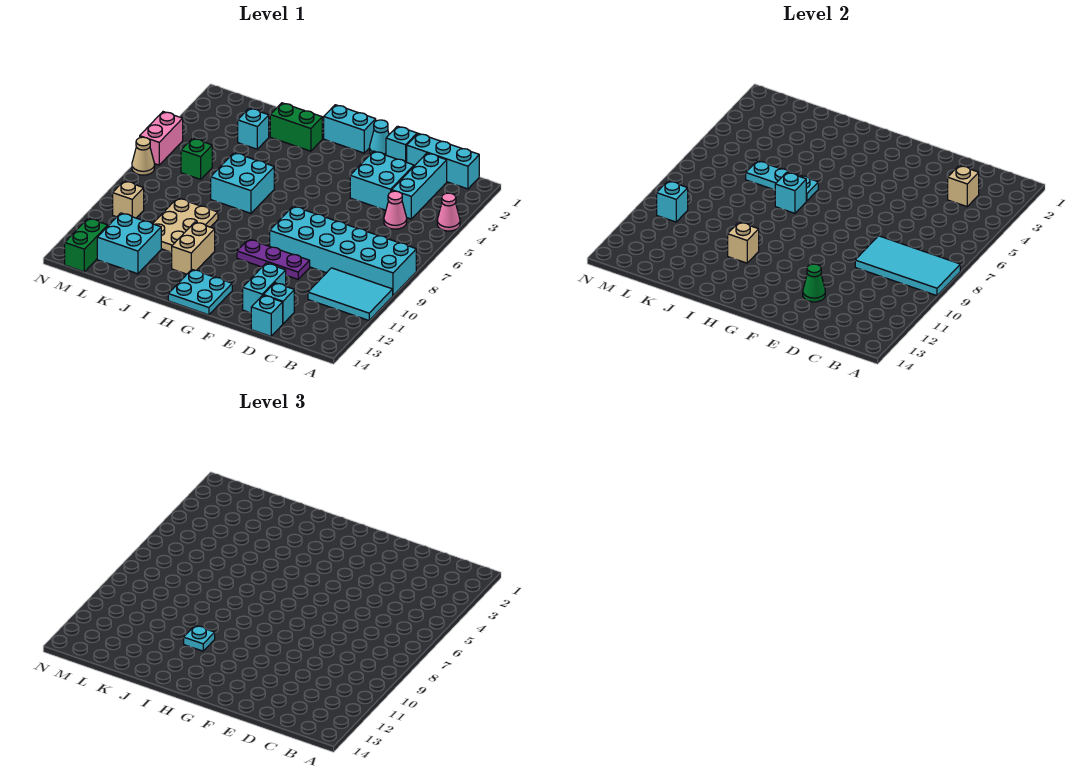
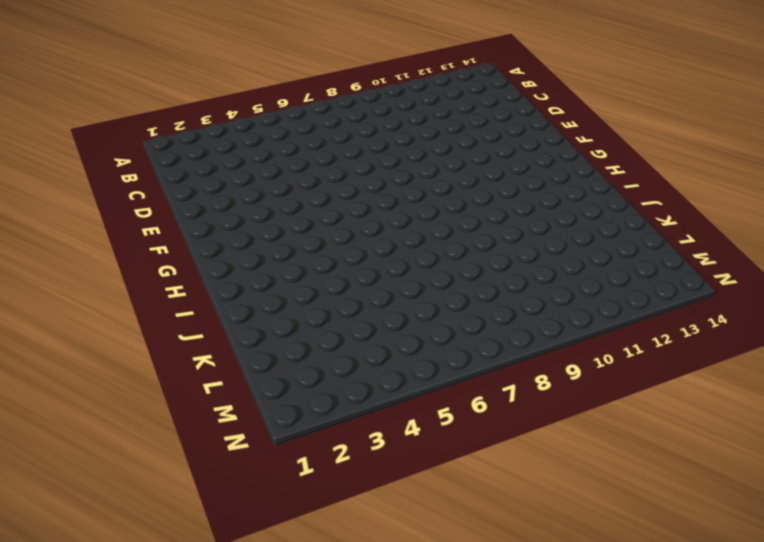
none -> pink 1x1 cone [437,193,460,231]
none -> cyan 2x6 brick [270,206,416,295]
none -> cyan 2x3 tile [308,268,393,320]
none -> cyan 1x3 brick [407,133,479,189]

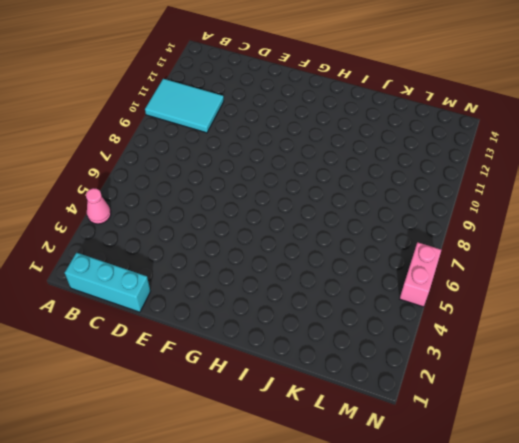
none -> cyan 2x6 brick [270,206,416,295]
none -> cyan 1x3 brick [392,153,447,219]
none -> pink 1x1 cone [384,191,407,229]
none -> cyan 2x2 brick [350,151,414,210]

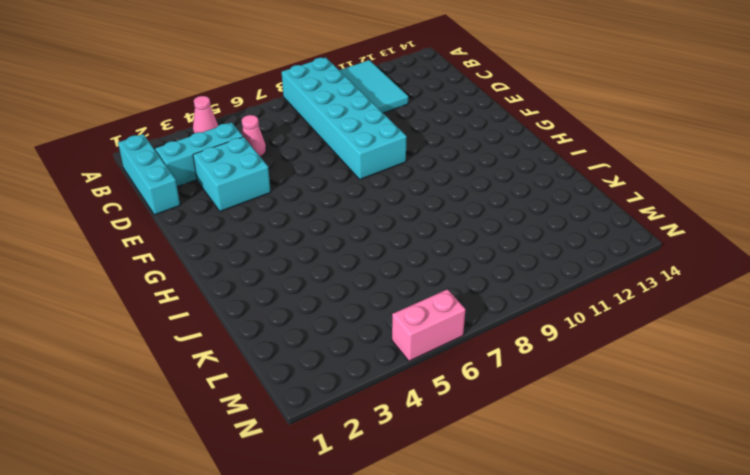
none -> cyan 1x1 brick [264,283,294,324]
none -> cyan 1x1 brick [251,295,283,336]
none -> cyan 1x1 brick [386,126,417,162]
none -> purple 1x3 plate [237,239,310,279]

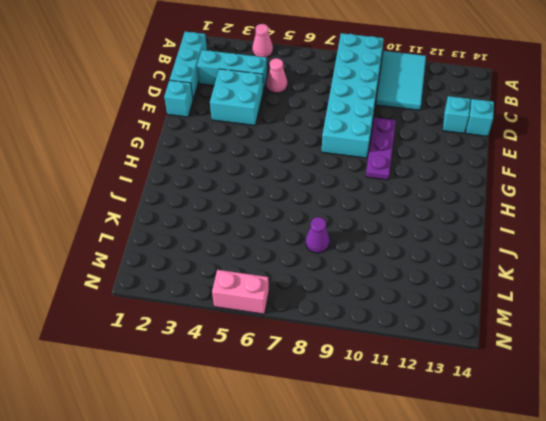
purple 1x1 cone [306,217,330,253] -> none
none -> cyan 1x2 brick [243,263,286,313]
none -> cyan 1x1 cone [370,120,389,155]
none -> cyan 1x2 brick [324,105,376,153]
none -> cyan 2x2 plate [168,270,232,315]

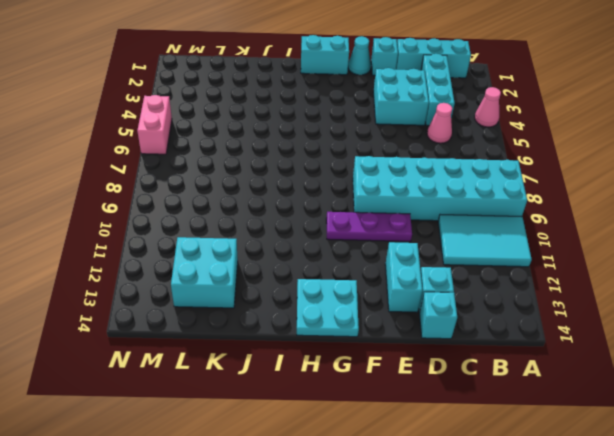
none -> green 1x2 brick [270,103,322,151]
none -> cyan 2x2 brick [211,153,274,213]
none -> tan 1x2 brick [171,222,215,274]
none -> tan 2x3 plate [153,198,218,252]

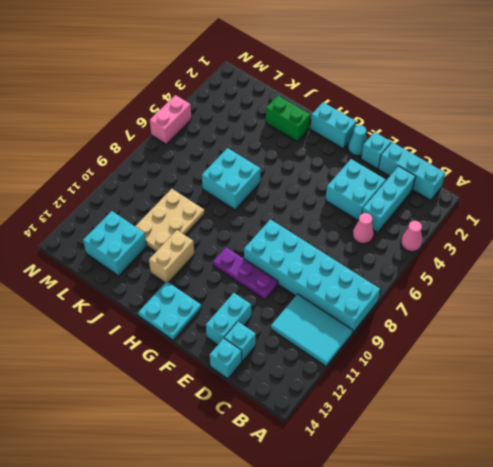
none -> cyan 1x1 brick [238,108,269,149]
none -> green 1x1 brick [181,138,212,179]
none -> tan 1x1 brick [113,181,144,218]
none -> green 1x2 brick [65,218,108,272]

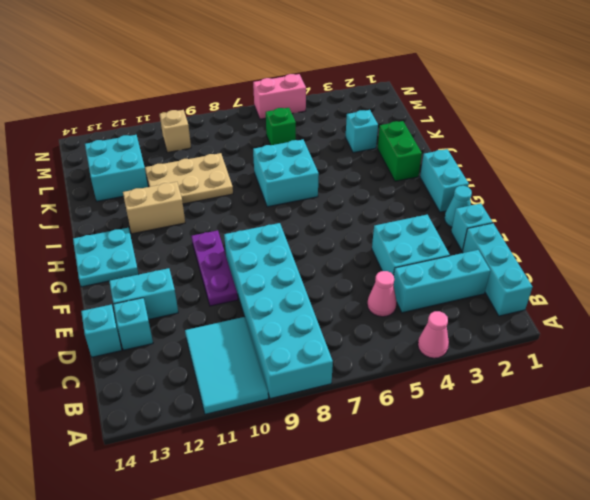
none -> green 1x2 brick [65,218,108,272]
none -> tan 1x1 cone [132,137,155,175]
none -> cyan 2x4 tile [855,236,960,296]
none -> tan 1x1 brick [948,166,979,207]

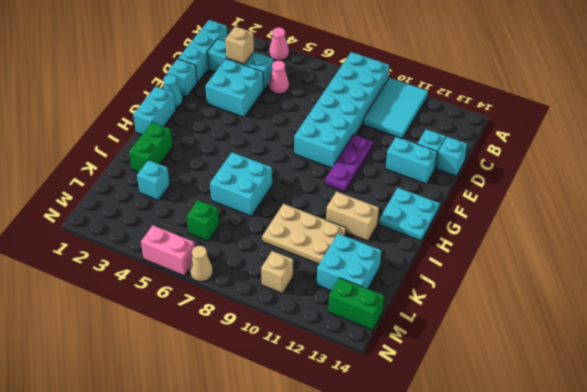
none -> cyan 2x4 tile [855,236,960,296]
none -> green 1x1 cone [803,264,825,302]
none -> cyan 1x3 plate [746,161,818,201]
none -> cyan 1x1 brick [775,172,806,213]

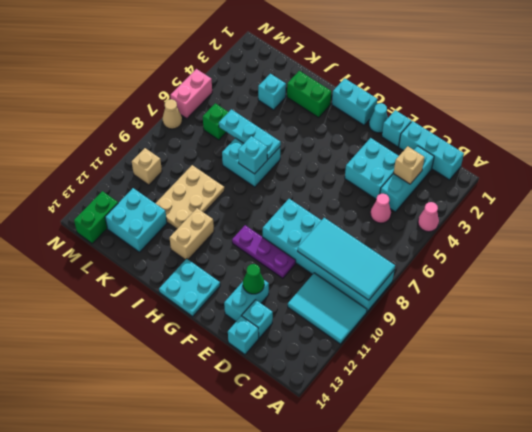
none -> tan 1x1 brick [728,222,759,263]
none -> cyan 1x1 brick [657,181,688,222]
none -> cyan 1x1 plate [184,625,215,651]

